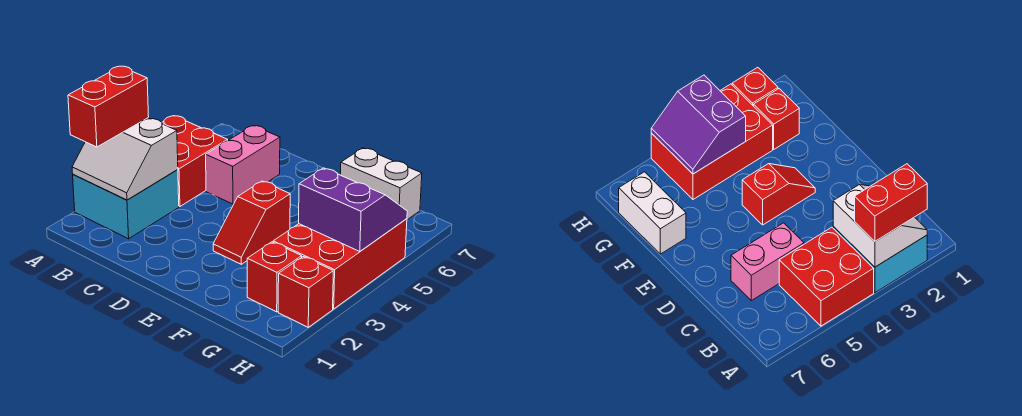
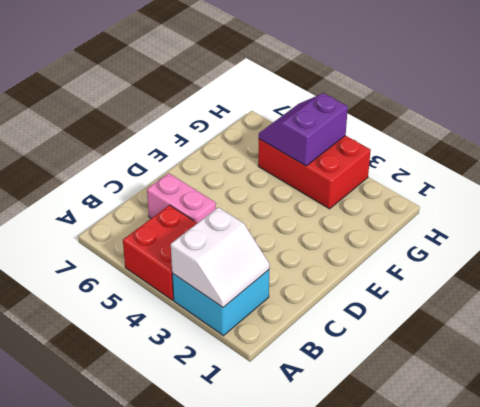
none -> red 1x2 slope [213,181,290,264]
none -> white 1x2 brick [340,148,422,220]

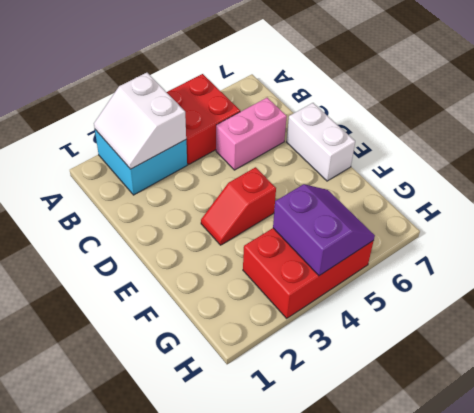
white 1x2 brick [287,103,355,181] -> white 1x2 brick moved to [340,148,422,220]
none -> red 1x1 brick [247,242,302,312]
none -> red 1x1 brick [278,257,333,327]

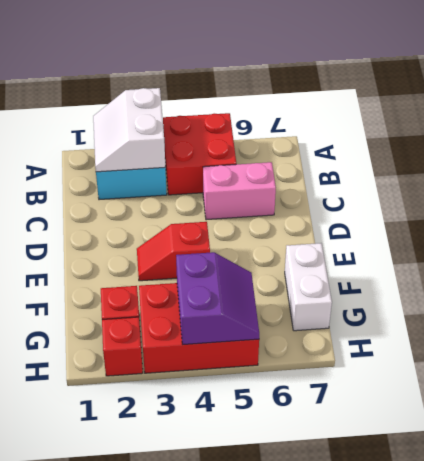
none -> red 1x2 brick [68,66,149,147]

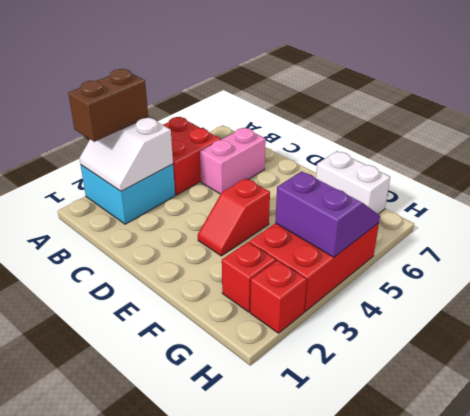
brown 1x2 brick [68,69,148,142] -> red 1x2 brick [68,66,149,147]

